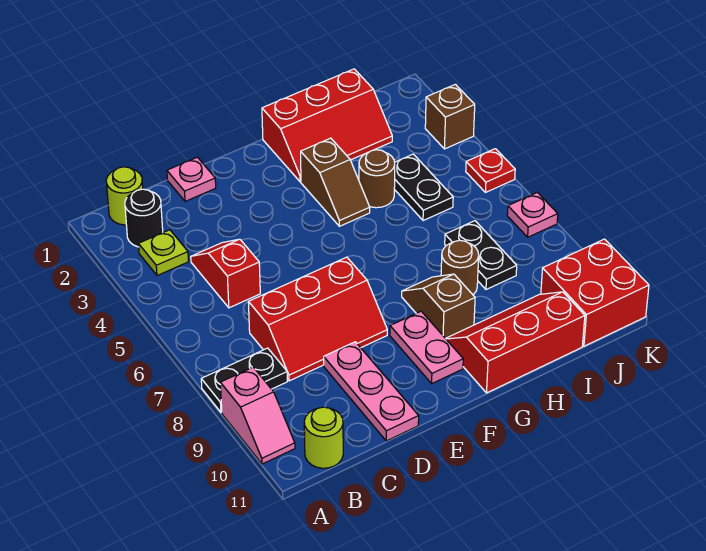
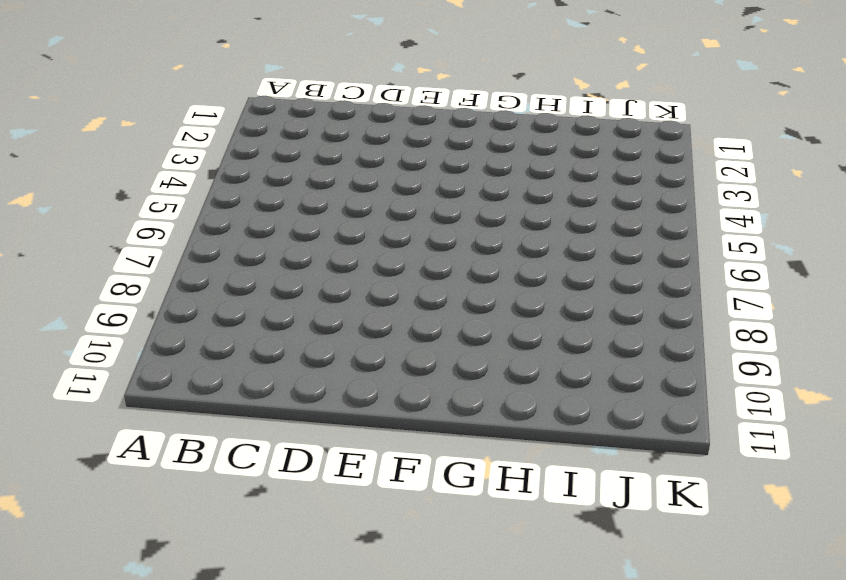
none -> black 1x2 plate [201,348,287,412]
none -> pink 1x2 slope [220,367,295,464]
none -> lime 1x1 round brick [106,167,143,225]

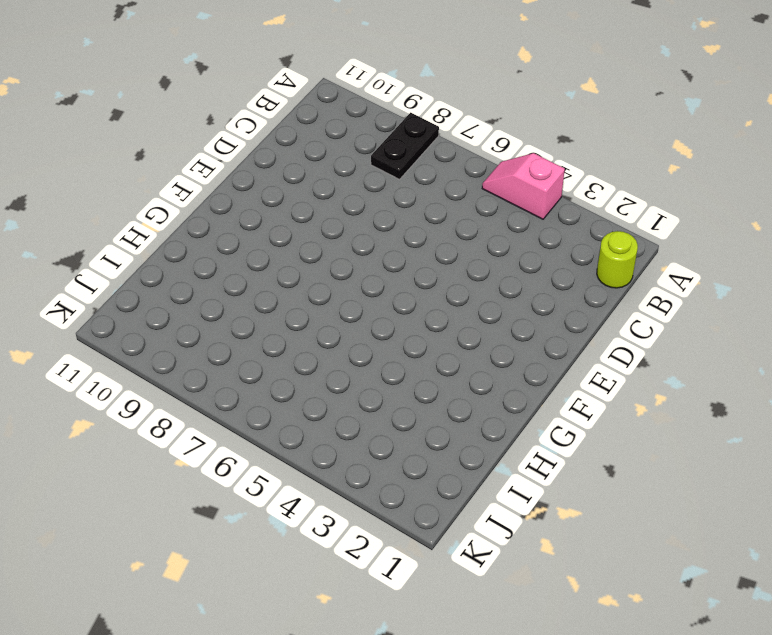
pink 1x2 slope [482,153,565,219] -> pink 1x2 slope moved to [220,367,295,464]
none -> black 1x1 round brick [125,189,163,247]
none -> lime 1x1 plate [138,230,189,276]
none -> lime 1x1 round brick [304,407,343,468]

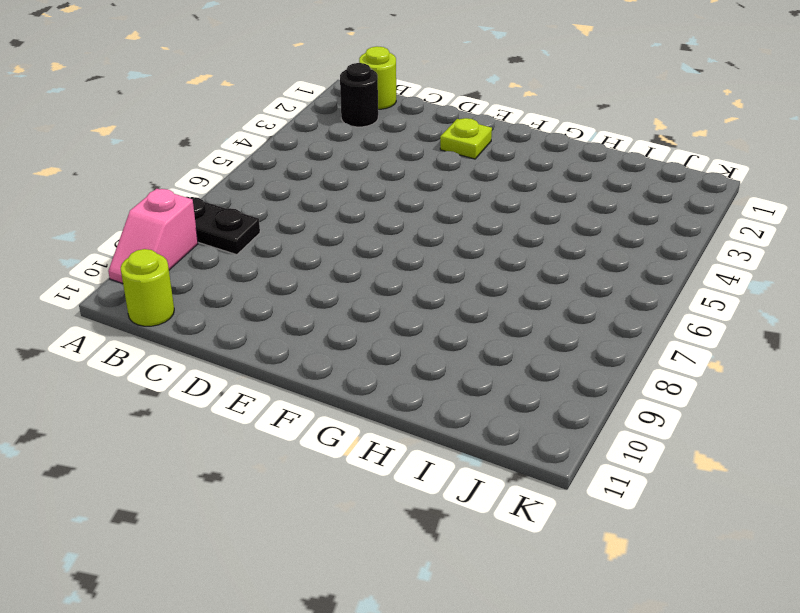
lime 1x1 plate [440,118,492,159] -> lime 1x1 plate moved to [138,230,189,276]
none -> red 1x2 slope [191,239,260,308]
none -> red 2x3 slope [248,257,387,381]
none -> pink 1x1 plate [167,157,216,201]

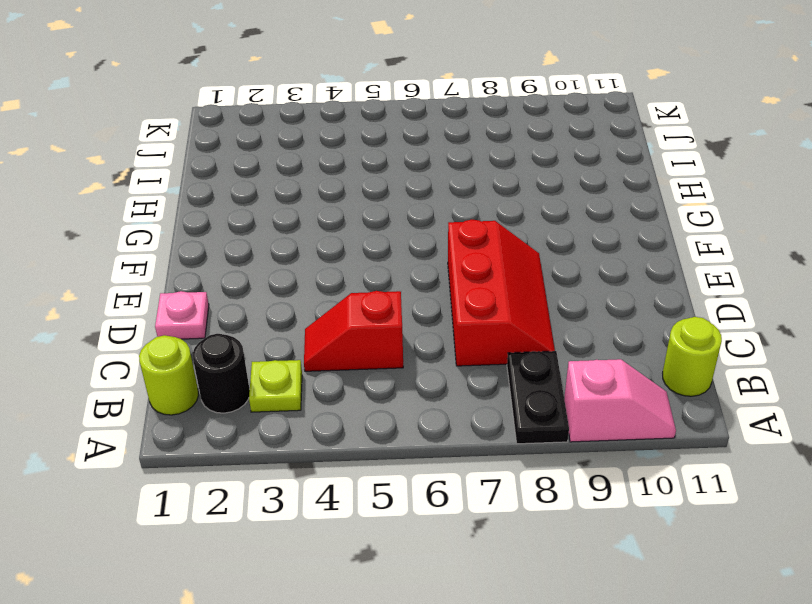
none -> pink 1x3 plate [324,342,419,441]
none -> pink 1x2 plate [390,311,463,383]
none -> red 2x3 slope [262,69,392,182]

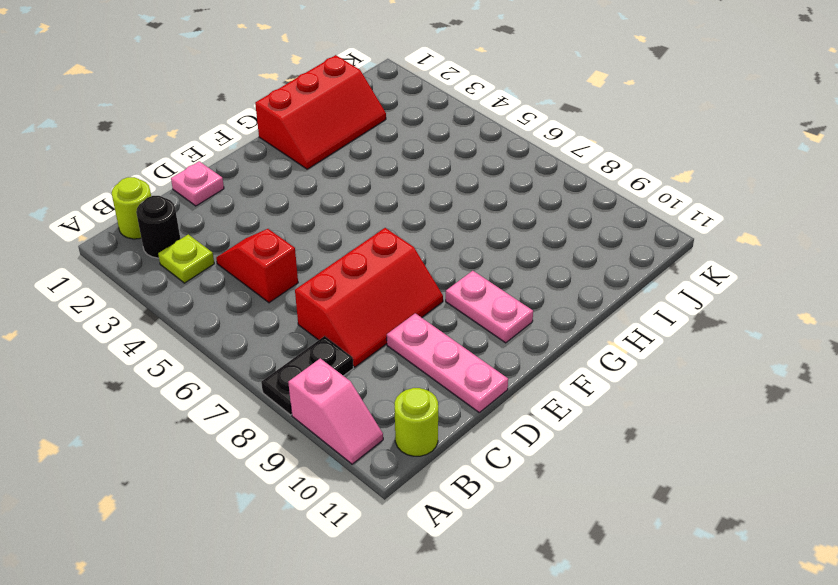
none -> brown 1x2 slope [301,138,370,226]
none -> brown 1x2 slope [402,274,475,338]
none -> red 2x3 slope [446,292,585,393]

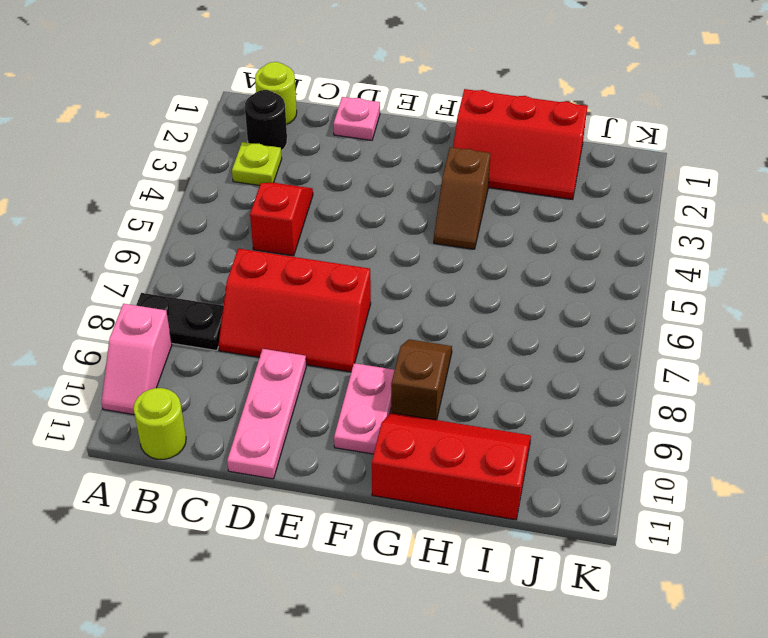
none -> brown 1x1 round brick [359,150,395,208]
none -> brown 1x1 round brick [441,240,479,295]
none -> black 1x2 plate [394,154,453,221]

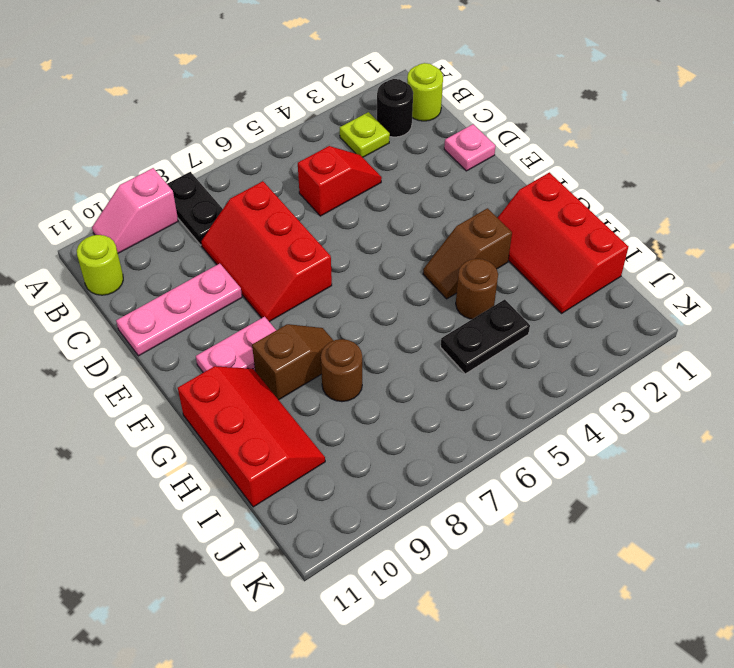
none -> black 1x2 plate [445,221,517,289]
none -> red 2x2 brick [541,239,649,346]
none -> brown 1x1 brick [425,84,475,149]

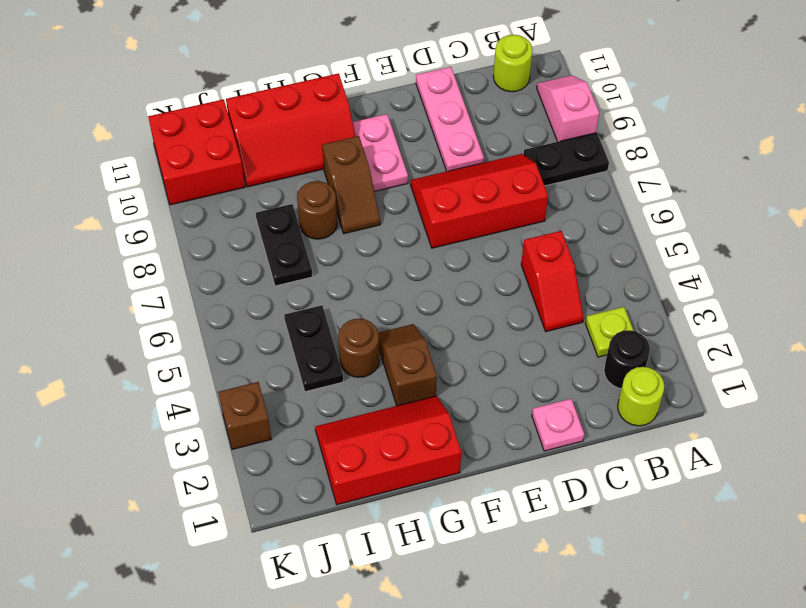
none -> red 1x1 plate [466,149,515,193]
none -> pink 1x1 plate [507,192,558,237]

